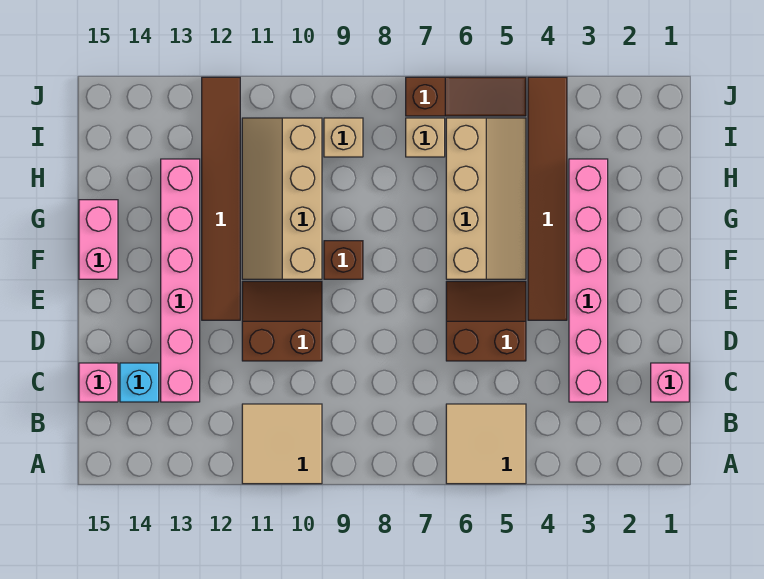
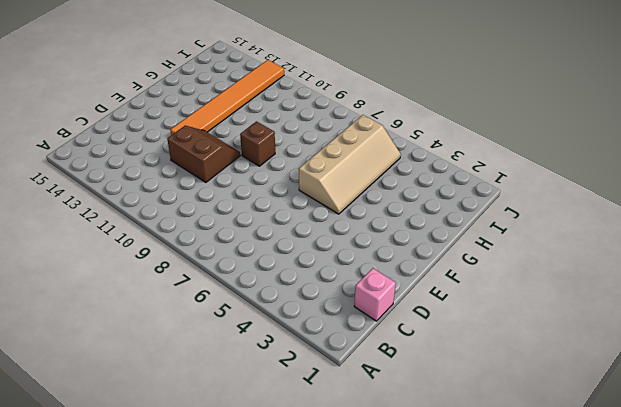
orange 1x6 tile [170,60,284,135] -> brown 1x6 tile [202,77,240,320]
none -> tan 2x2 tile [446,404,526,484]
none -> tan 2x2 tile [242,404,322,484]
none -> pink 1x6 brick [569,159,608,402]

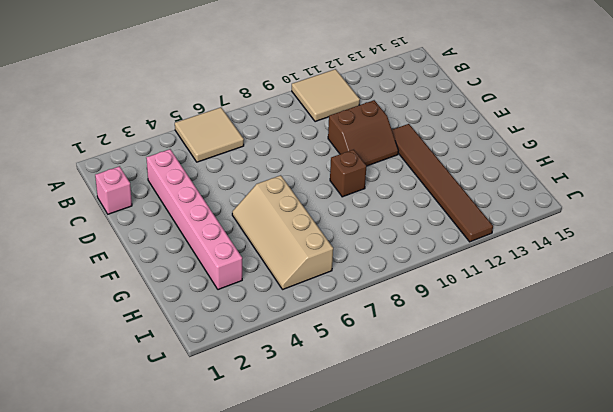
none -> pink 1x6 brick [161,159,200,402]
none -> cyan 1x1 brick [120,363,159,402]
none -> pink 1x1 brick [79,363,118,402]

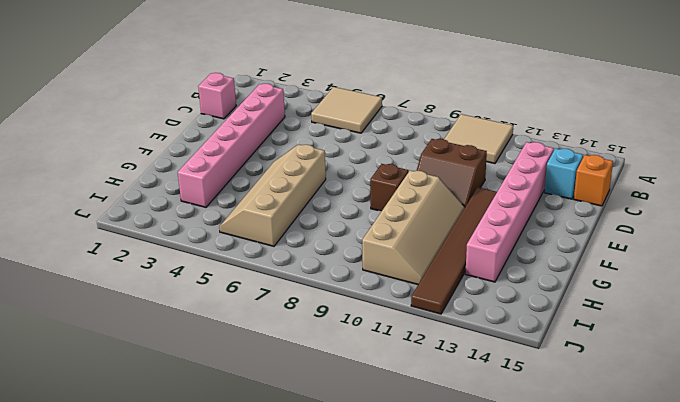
orange 1x1 brick [574,155,613,206] -> pink 1x1 brick [79,363,118,402]
none -> brown 2x2 slope [446,281,526,361]
none -> brown 1x6 tile [528,77,567,320]
none -> pink 1x2 brick [79,200,118,279]

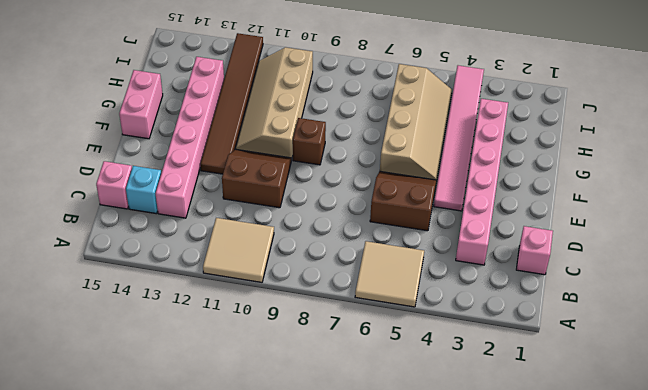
pink 1x6 tile [434,65,484,211] -> brown 1x6 tile [528,77,567,320]
none -> tan 1x1 brick [406,118,445,157]
none -> tan 1x1 brick [324,118,363,157]
none -> brown 1x3 slope [406,77,526,116]

